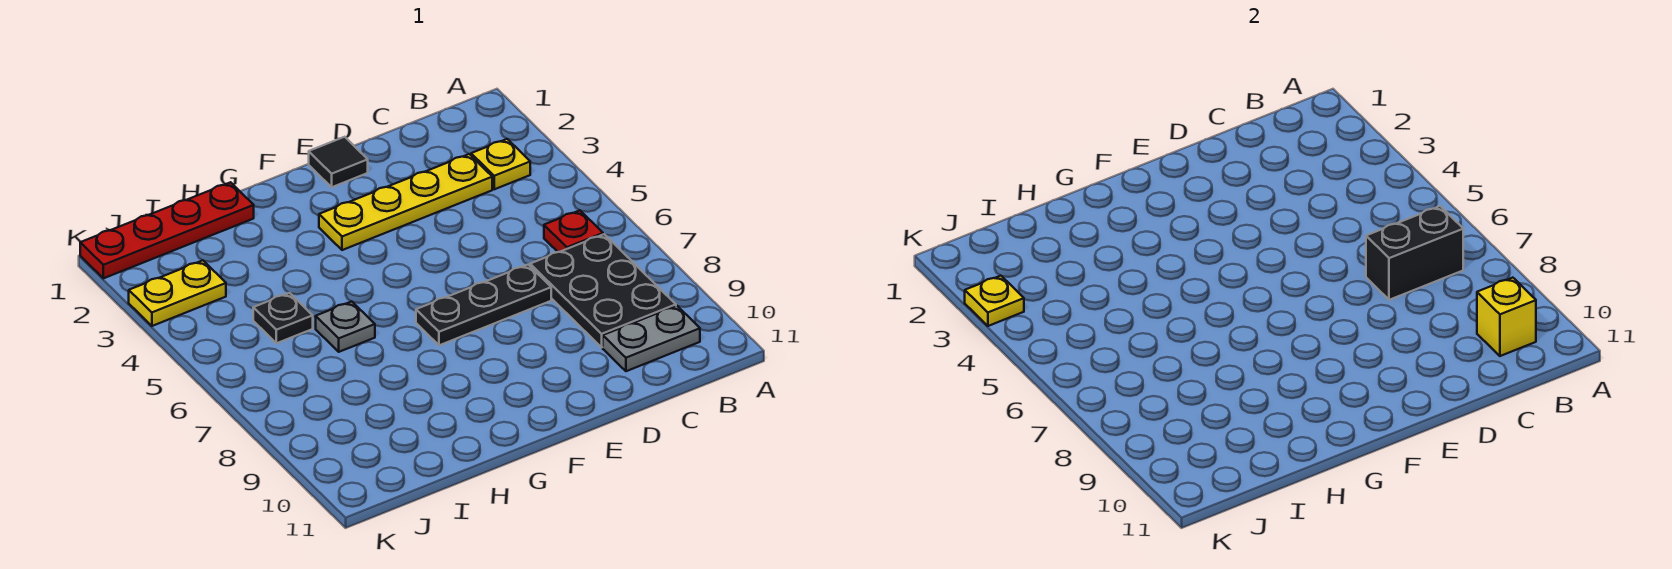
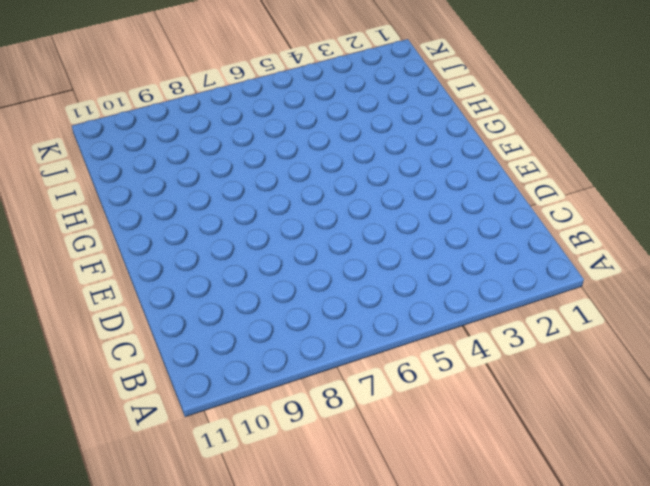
none -> yellow 1x1 plate [471,139,530,189]
none -> red 1x1 plate [544,210,603,252]
none -> black 2x3 plate [530,234,676,347]

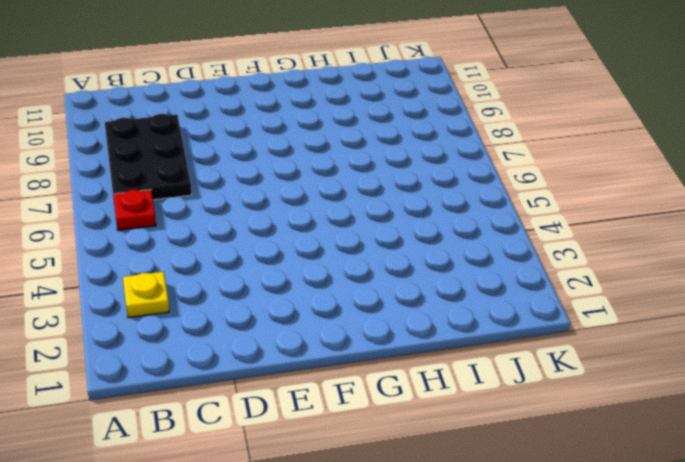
none -> grey 1x2 plate [603,306,700,371]
none -> yellow 1x4 plate [319,154,492,250]
none -> black 1x3 plate [416,265,551,345]

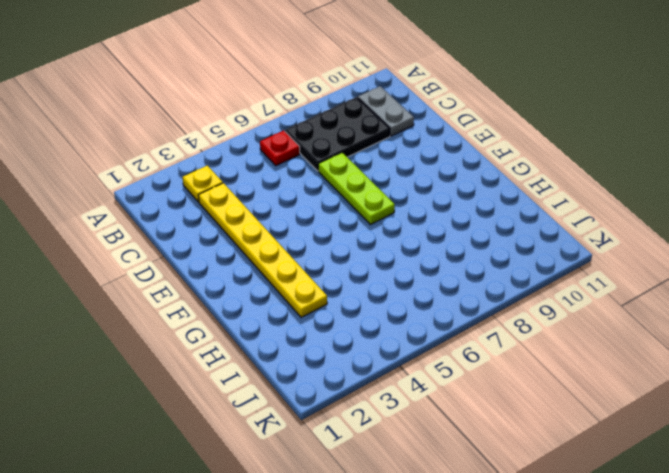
yellow 1x6 plate [198,183,327,317] -> yellow 1x4 plate [319,154,492,250]
lime 1x3 plate [318,153,395,225] -> black 1x3 plate [416,265,551,345]
none -> black 1x1 tile [309,137,368,187]
none -> red 1x4 plate [80,182,254,278]
none -> grey 1x1 plate [316,301,375,352]

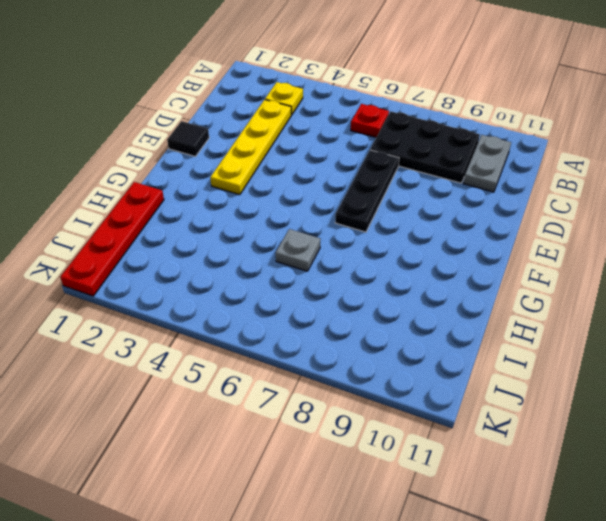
none -> black 1x1 plate [253,293,313,343]
none -> yellow 1x2 plate [129,260,226,326]
none -> black 1x2 brick [1366,206,1463,300]

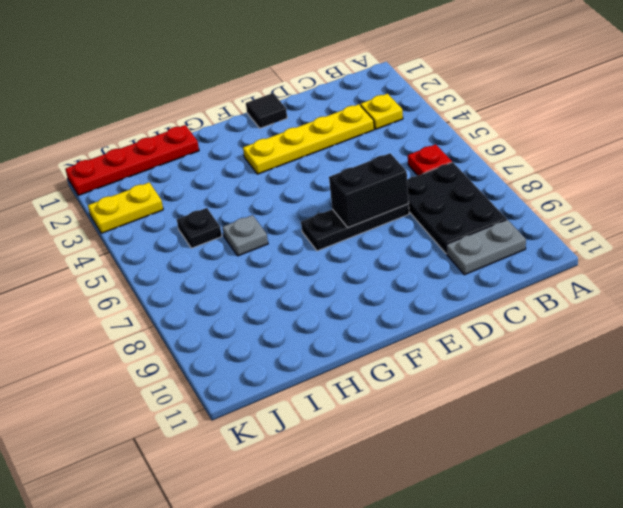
black 1x2 brick [329,153,409,228] -> black 1x2 brick moved to [1366,206,1463,300]
none -> yellow 1x1 brick [1477,278,1536,356]
none -> yellow 1x1 plate [965,276,1024,326]

